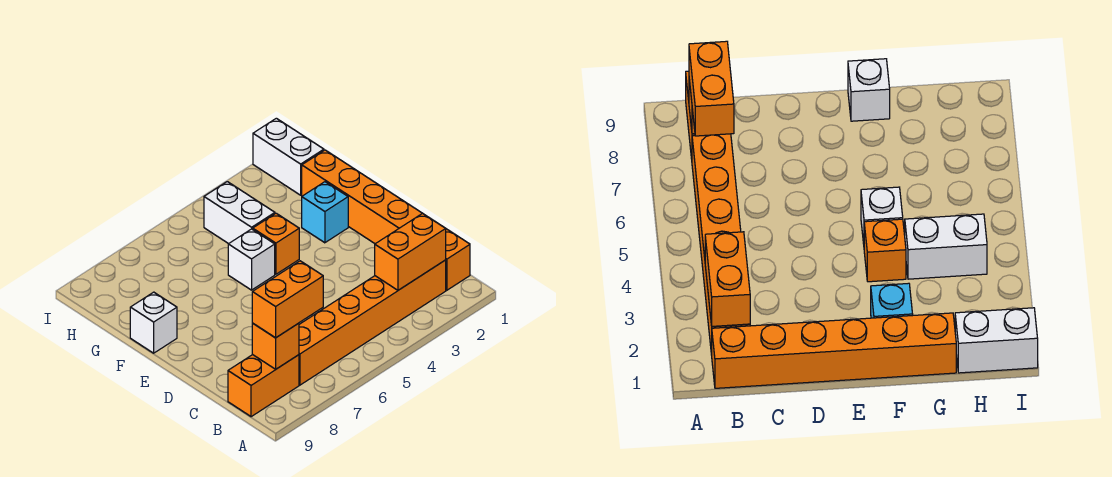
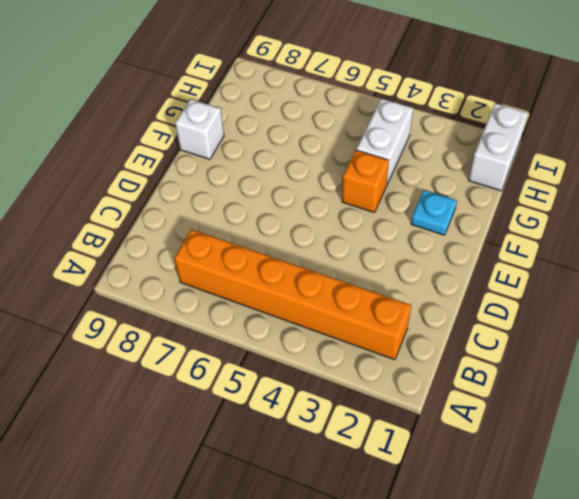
cyan 1x1 plate [411,190,457,235] -> cyan 1x1 brick [302,182,348,243]
none -> orange 1x6 brick [302,150,470,290]
none -> orange 1x2 brick [228,355,299,417]
none -> white 1x1 brick [228,229,275,290]

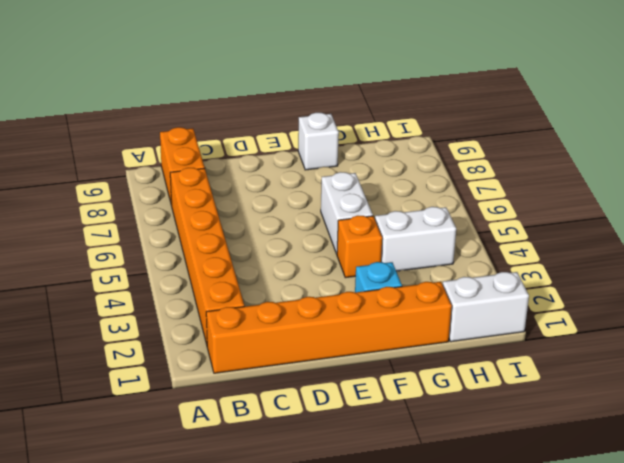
white 1x2 brick [321,172,373,254] -> white 1x1 brick [228,229,275,290]
none -> orange 1x2 brick [375,213,446,290]
none -> orange 1x1 brick [252,323,299,369]
none -> orange 1x2 brick [252,261,323,338]

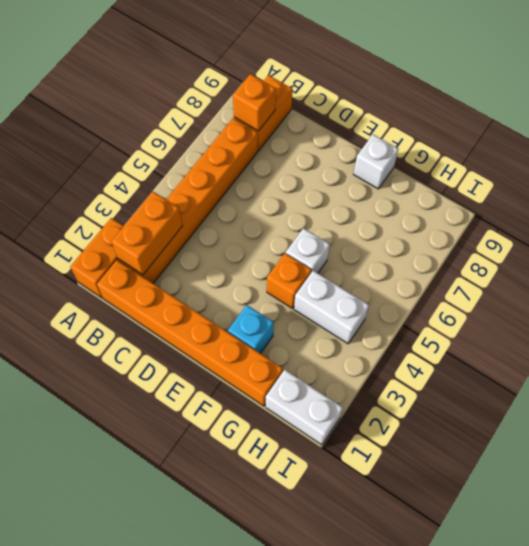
orange 1x2 brick [70,218,124,298] -> orange 1x2 brick moved to [252,261,323,338]

